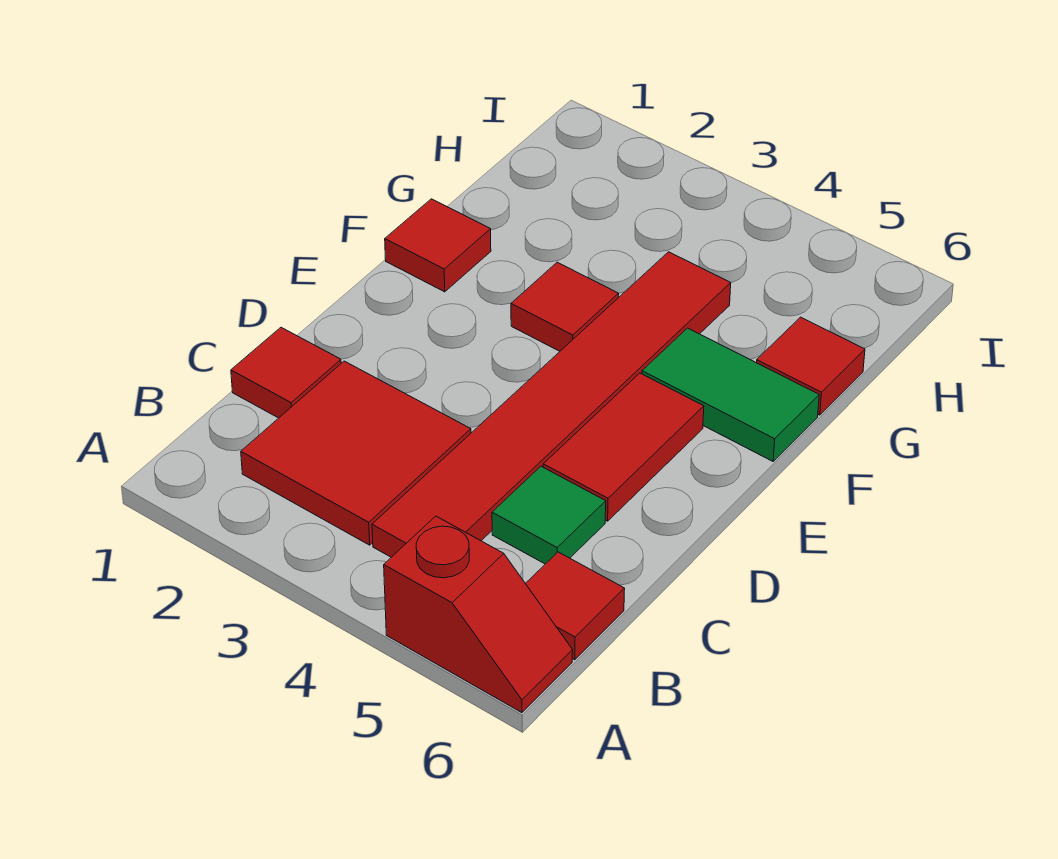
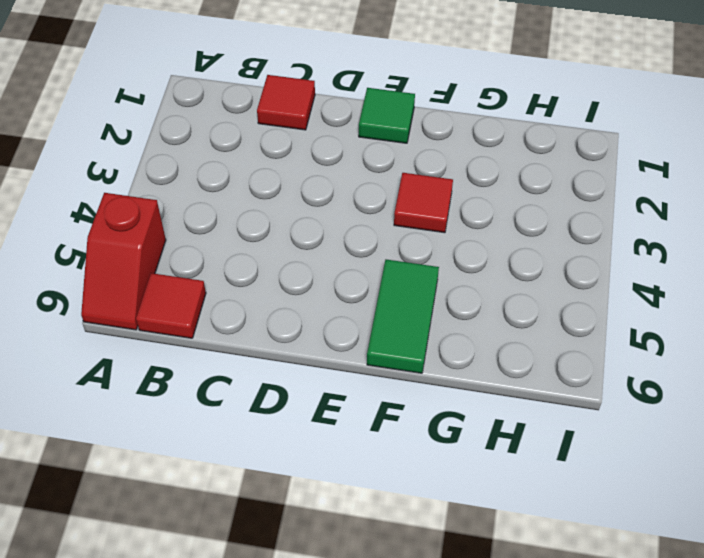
green 1x1 tile [359,88,415,143] -> green 1x1 tile moved to [492,466,606,564]
none -> red 2x2 tile [241,361,471,545]
none -> red 1x6 tile [372,252,731,557]

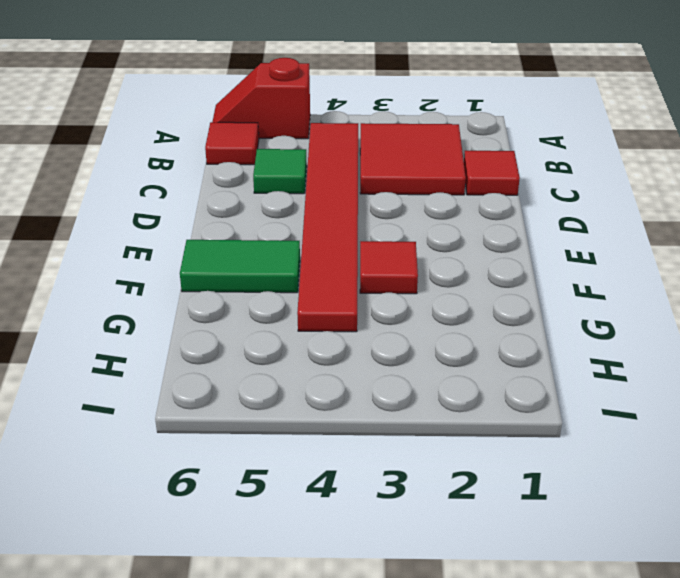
none -> red 1x2 tile [543,373,704,521]
none -> red 1x1 tile [385,199,491,292]

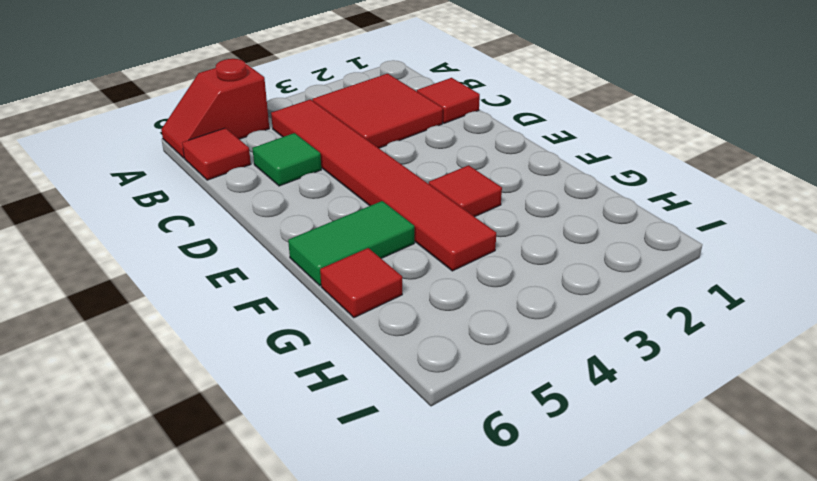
none -> red 1x2 tile [543,373,704,521]
none -> red 1x1 tile [385,199,491,292]

